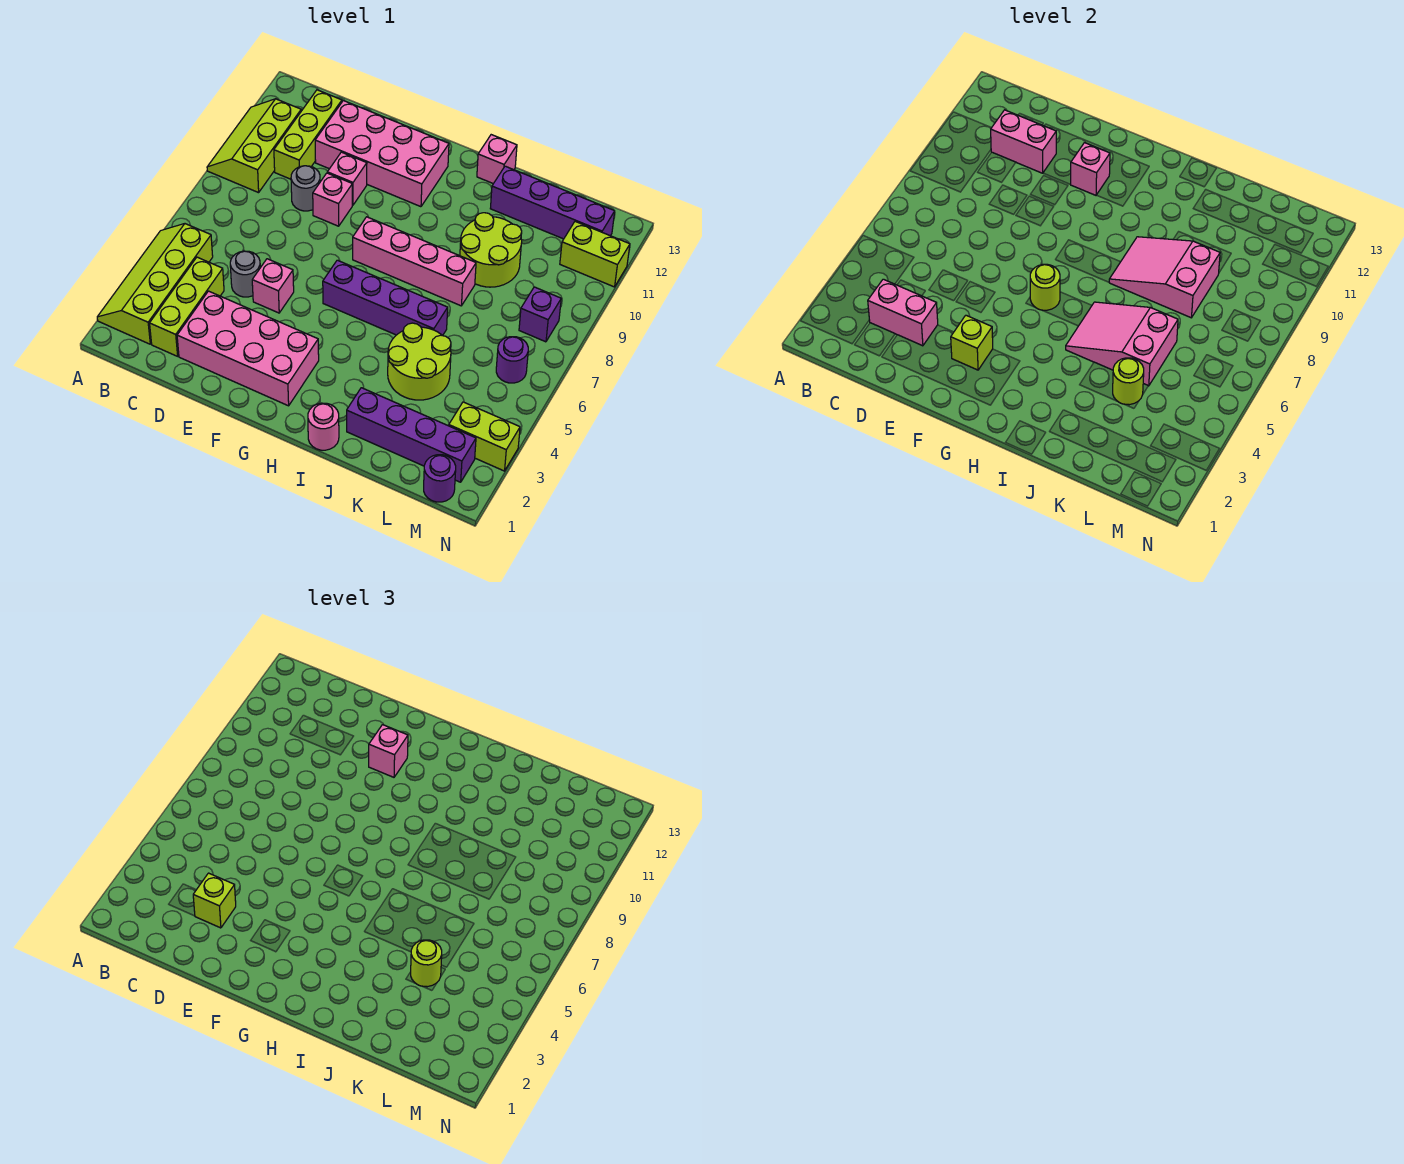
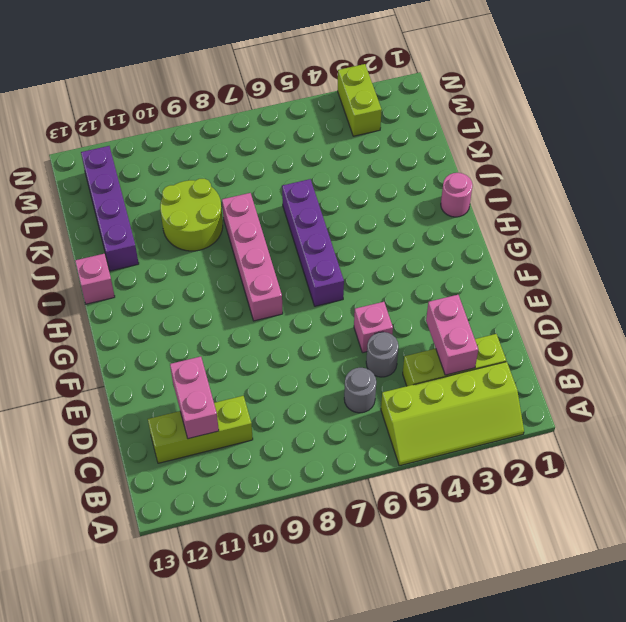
grey 1x1 round brick [344,368,376,413] -> grey 1x1 round brick moved to [291,166,320,211]
none -> lime 2x3 slope [207,99,301,193]
none -> pink 2x4 brick [177,291,319,406]
none -> pink 2x4 brick [315,101,449,207]
none -> pink 1x1 brick [313,173,352,226]

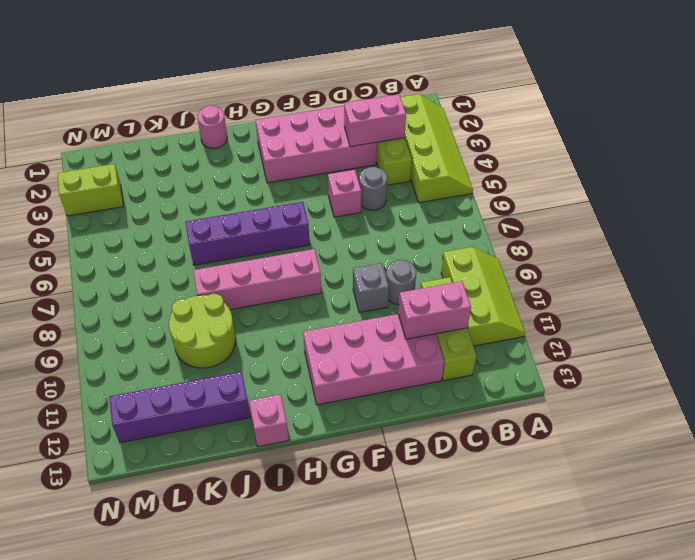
grey 1x1 brick [353,263,389,313] -> pink 1x1 brick [313,173,352,226]
none -> pink 1x1 brick [327,152,367,205]
none -> purple 1x4 brick [347,388,476,482]
none -> lime 2x2 round brick [388,323,451,400]
none -> purple 1x1 round brick [424,455,456,502]

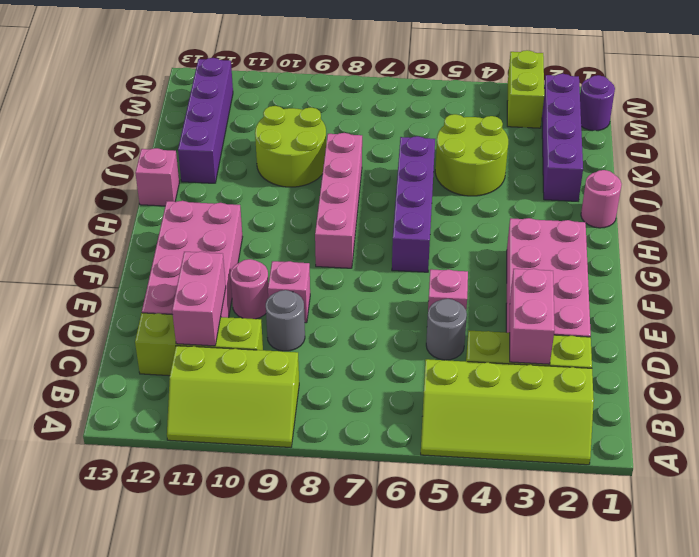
pink 1x1 round brick [230,259,269,319] -> pink 1x1 brick [327,152,367,205]
none -> purple 1x1 round brick [496,337,528,383]
none -> purple 1x1 brick [519,287,561,342]
none -> lime 1x2 brick [560,222,630,287]
none -> lime 1x1 brick [951,315,993,370]

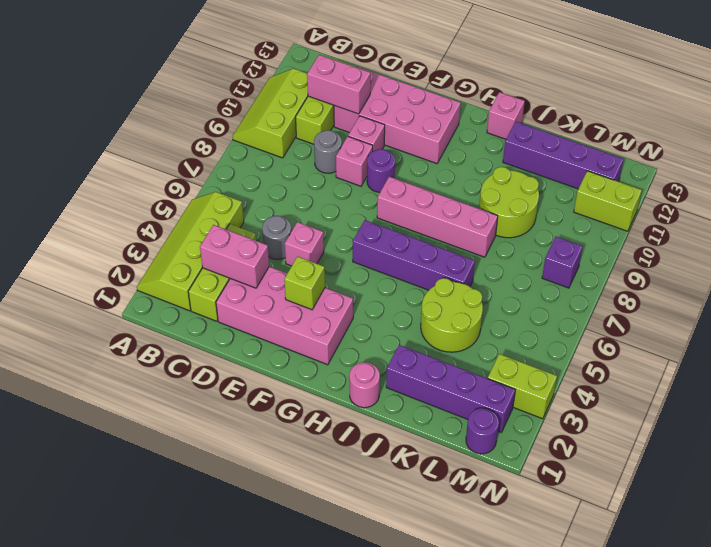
purple 1x1 round brick [367,149,395,192] -> purple 1x1 round brick moved to [496,337,528,383]
none -> pink 1x1 brick [1070,143,1110,195]
none -> lime 1x1 round brick [1030,264,1060,310]
none -> pink 2x3 slope [1066,302,1178,386]
none -> pink 2x3 slope [1109,237,1220,318]

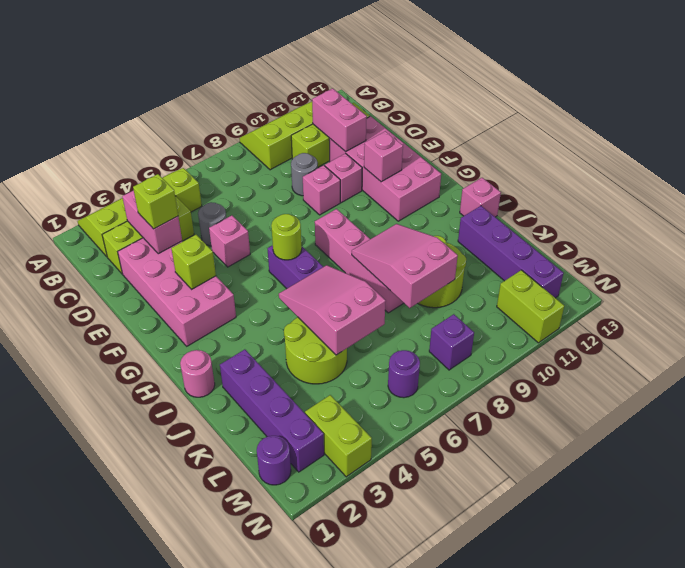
none -> lime 1x1 round brick [1113,358,1144,405]
none -> pink 1x1 brick [369,725,408,777]
none -> lime 1x1 round brick [411,940,442,987]

